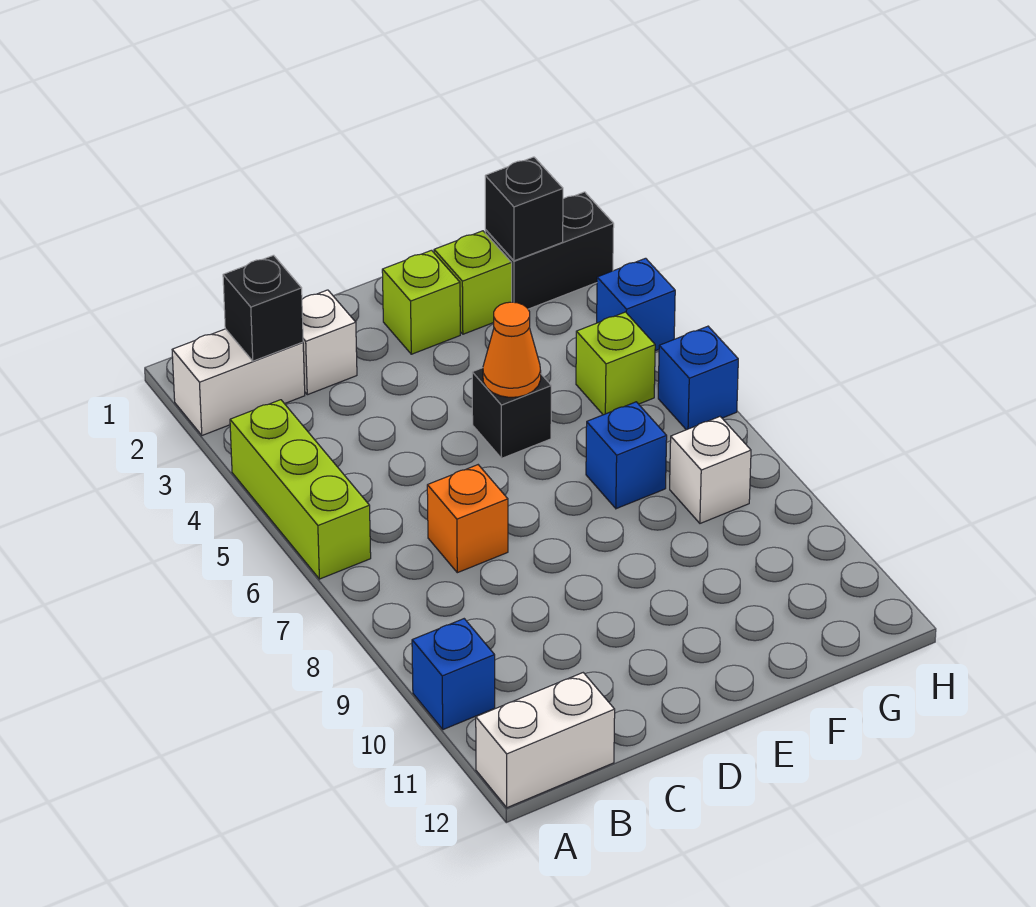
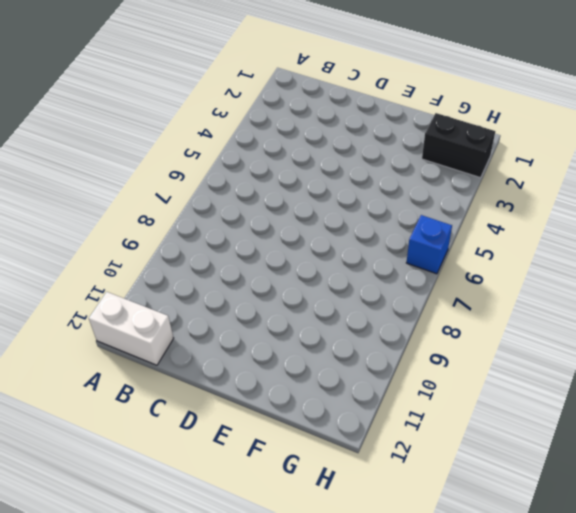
none -> white 1x2 brick [172,329,305,435]
none -> lime 1x3 brick [230,400,371,579]
none -> blue 1x1 brick [412,619,495,730]

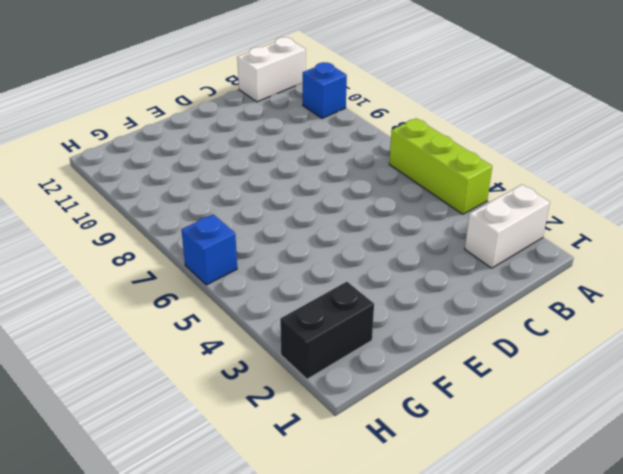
none -> white 1x1 brick [302,290,357,395]
none -> orange 1x1 brick [427,465,508,573]
none -> lime 1x1 brick [382,250,460,354]

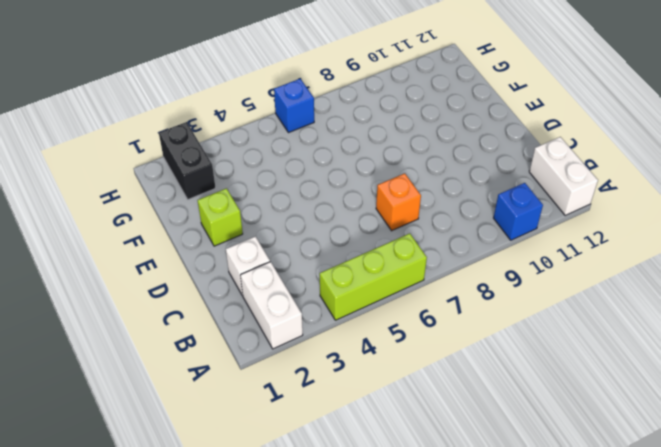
none -> black 1x1 brick [472,368,551,458]
none -> lime 1x1 brick [434,231,512,334]
none -> blue 1x1 brick [586,402,667,509]

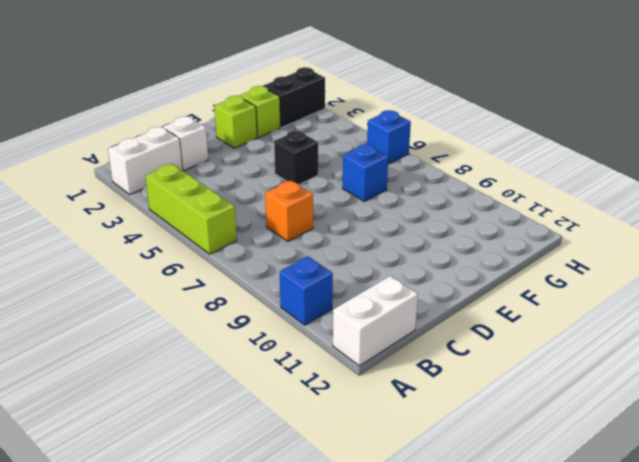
none -> lime 1x1 brick [576,312,655,415]
none -> white 1x1 brick [670,417,751,523]
none -> blue 1x1 brick [597,258,675,351]

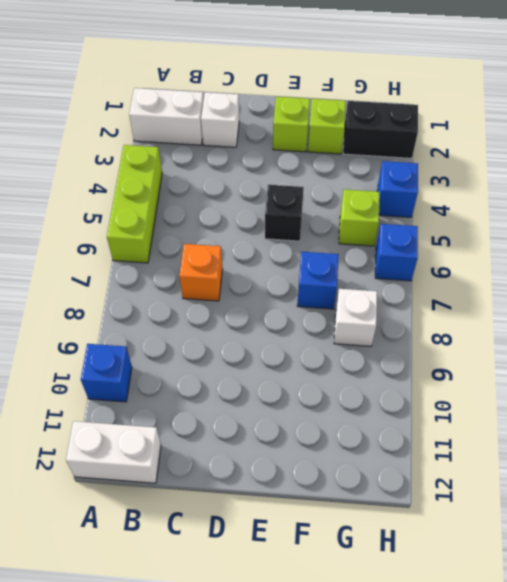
none -> black 1x1 brick [223,255,303,361]
none -> orange 1x1 cone [483,302,541,397]
none -> black 1x1 brick [485,157,563,261]

